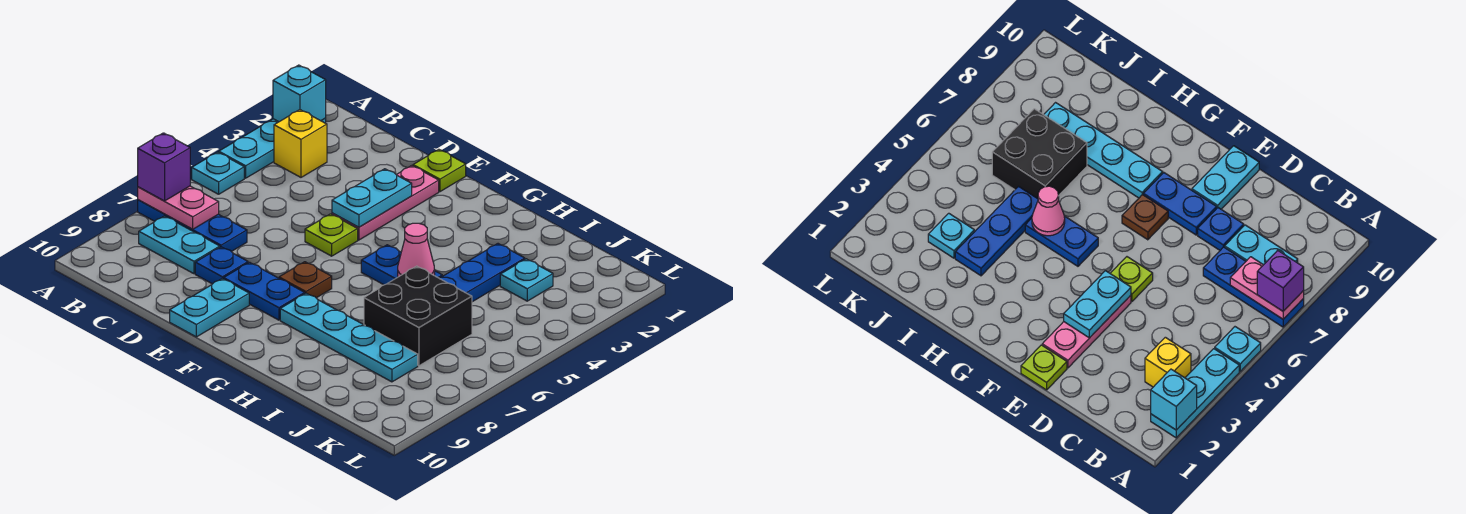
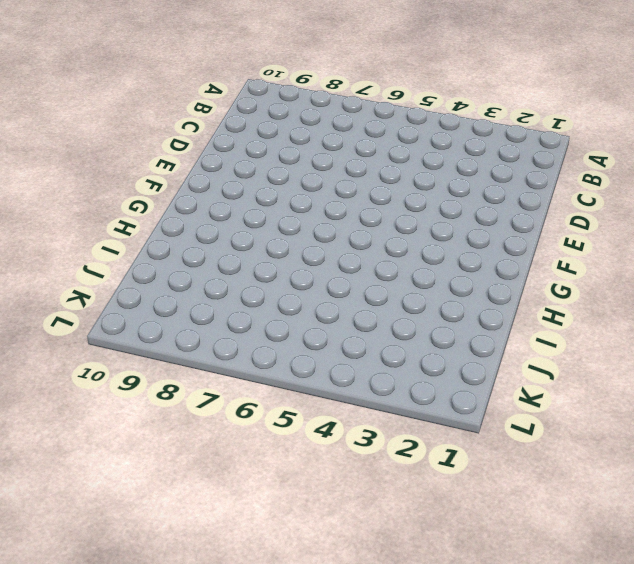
none -> cyan 1x3 plate [219,119,326,178]
none -> cyan 1x1 plate [192,152,244,194]
none -> blue 1x3 plate [138,200,247,252]

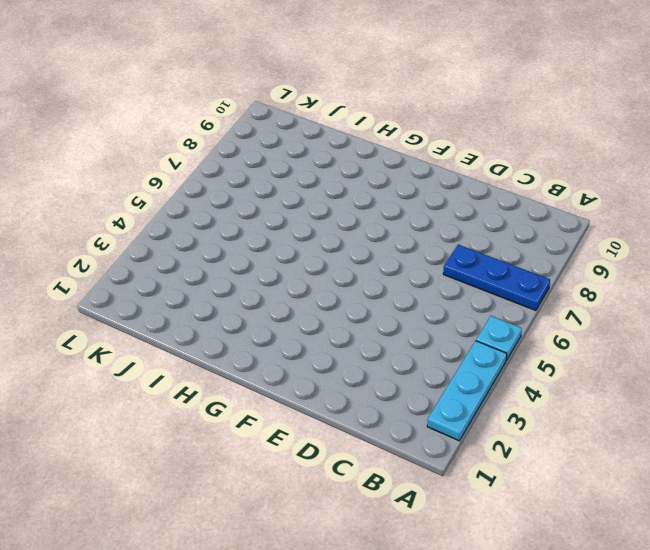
none -> yellow 1x1 brick [274,110,327,177]
none -> cyan 1x2 plate [139,216,220,274]
none -> blue 1x1 plate [195,247,248,284]

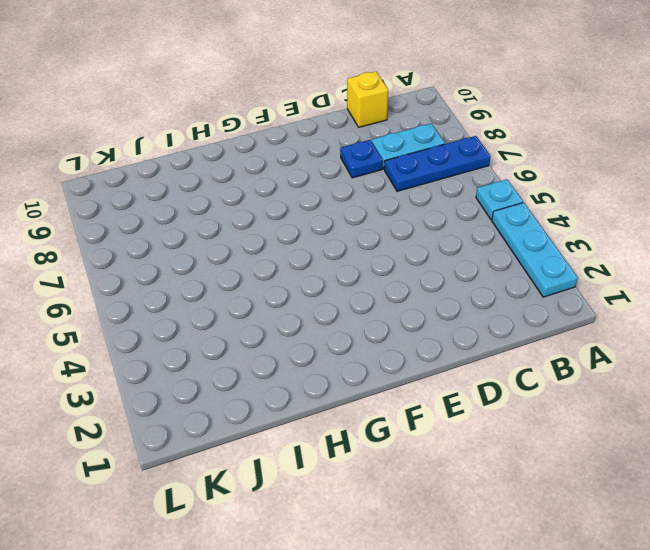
yellow 1x1 brick [347,71,388,127] -> yellow 1x1 brick moved to [274,110,327,177]
none -> lime 1x1 plate [413,149,466,192]
none -> pink 1x3 plate [332,166,439,240]
none -> lime 1x1 plate [305,214,358,256]

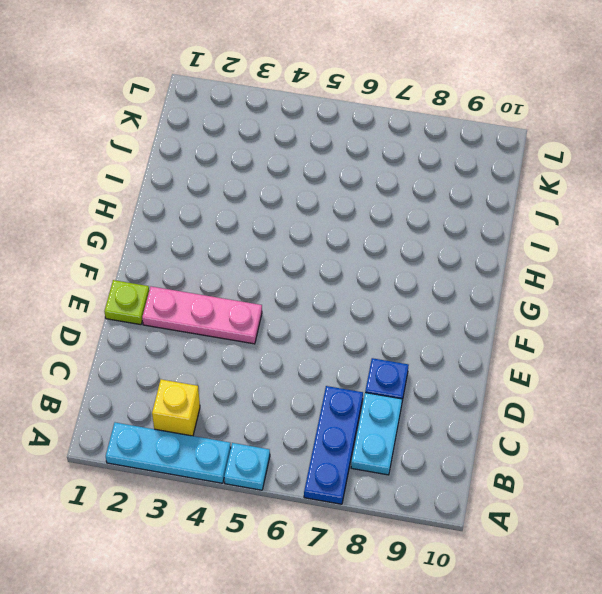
none -> lime 1x1 plate [305,214,358,256]
none -> blue 1x2 plate [224,262,305,320]
none -> cyan 1x2 plate [170,278,249,337]

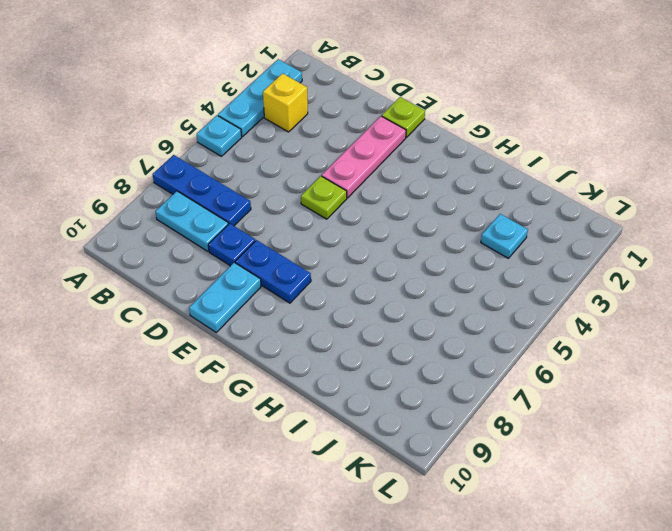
none -> brown 1x1 plate [279,262,332,298]
none -> blue 1x2 plate [361,245,442,285]
none -> cyan 1x4 plate [280,293,418,382]

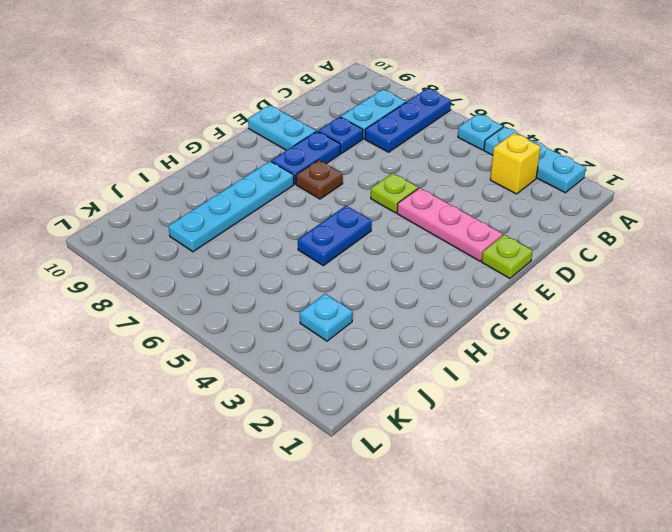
none -> blue 1x3 plate [439,244,525,302]
none -> black 2x2 brick [364,266,472,366]
none -> cyan 1x1 brick [273,65,326,122]

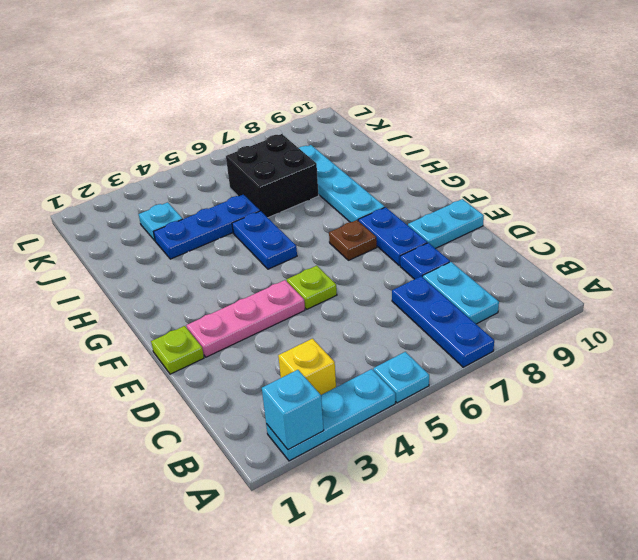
none -> pink 1x2 plate [138,186,219,229]
none -> cyan 1x2 plate [332,169,412,227]
none -> pink 1x1 cone [398,223,435,277]

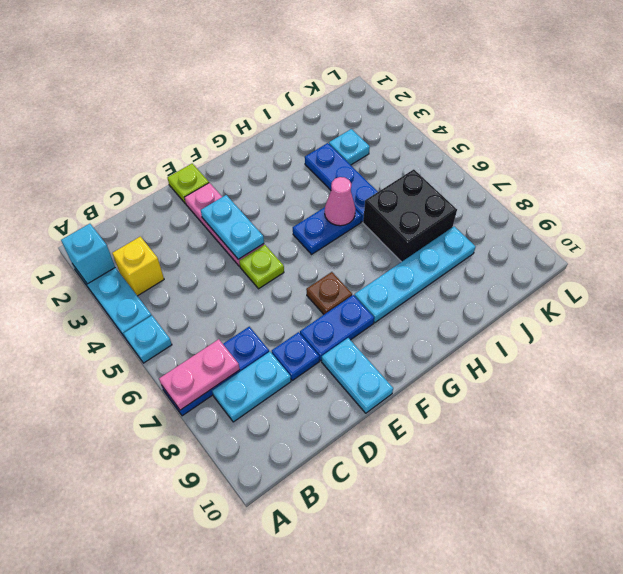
none -> purple 1x1 brick [138,133,190,201]

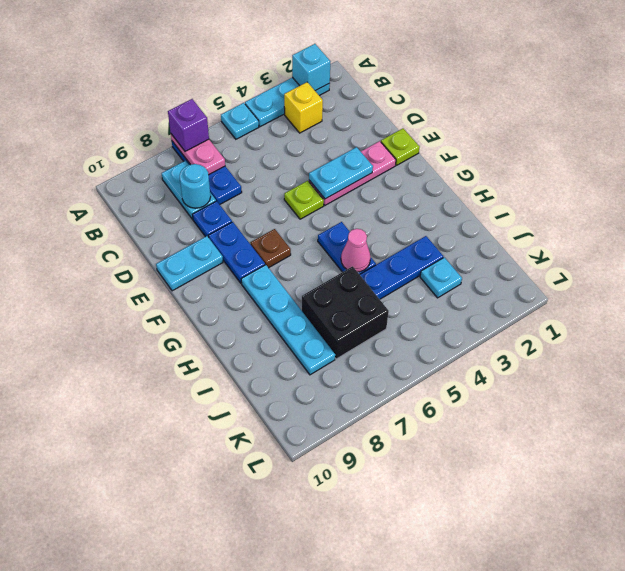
cyan 1x1 round brick [180,164,211,208] -> none

